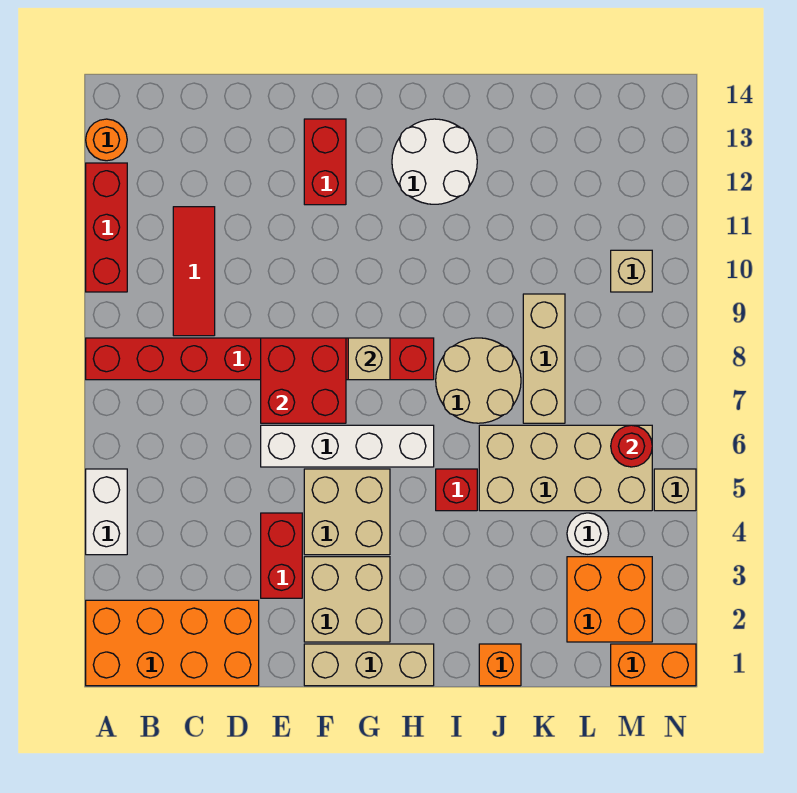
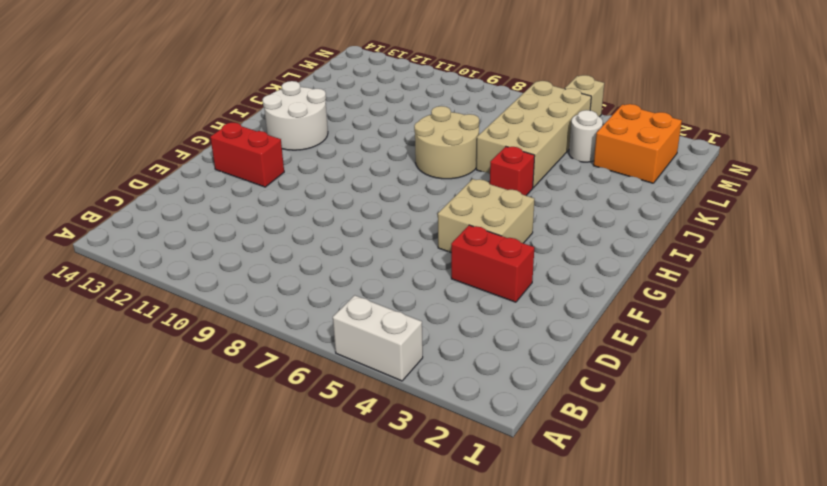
none -> orange 2x4 brick [86,600,259,686]
none -> red 1x8 brick [86,338,434,380]
none -> red 1x3 brick [86,163,127,292]

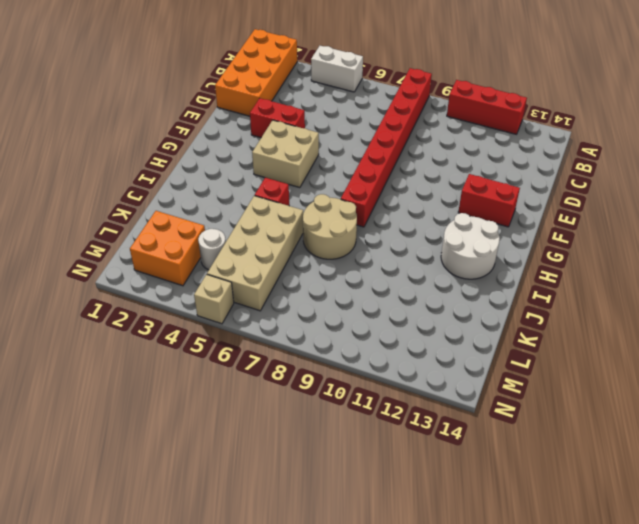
none -> orange 1x1 round brick [86,119,127,161]
none -> red 1x3 tile [173,207,215,336]
none -> white 1x4 brick [261,425,434,467]

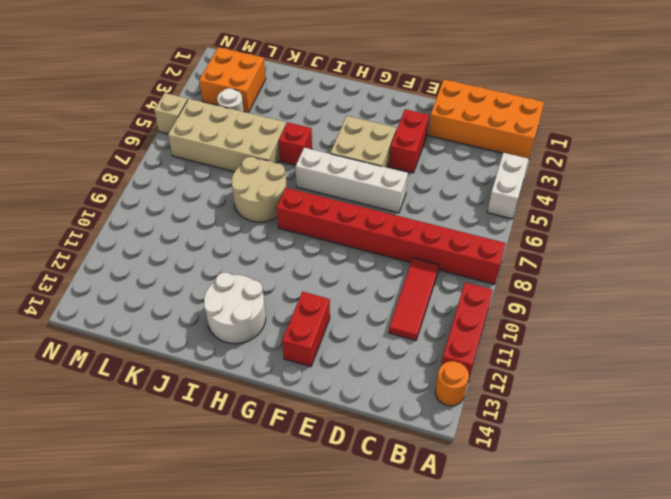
none -> tan 1x3 brick [304,644,434,686]
none -> tan 2x2 brick [304,557,390,642]
none -> orange 1x1 brick [479,644,521,686]

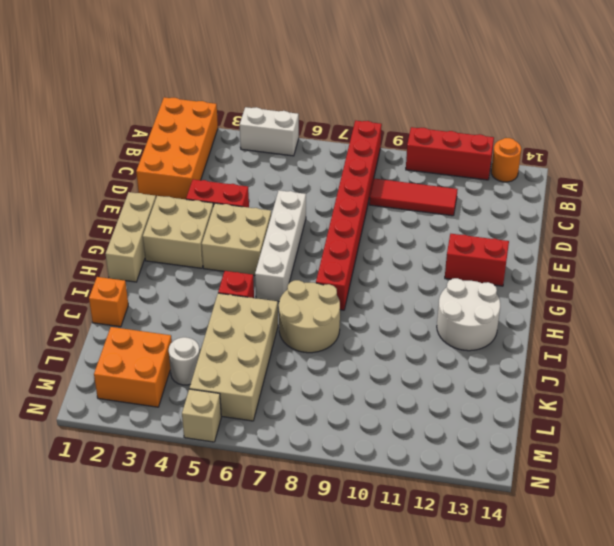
none -> tan 1x3 brick [523,294,565,423]
none -> orange 1x2 brick [611,644,696,686]
none -> tan 1x1 brick [611,250,652,292]

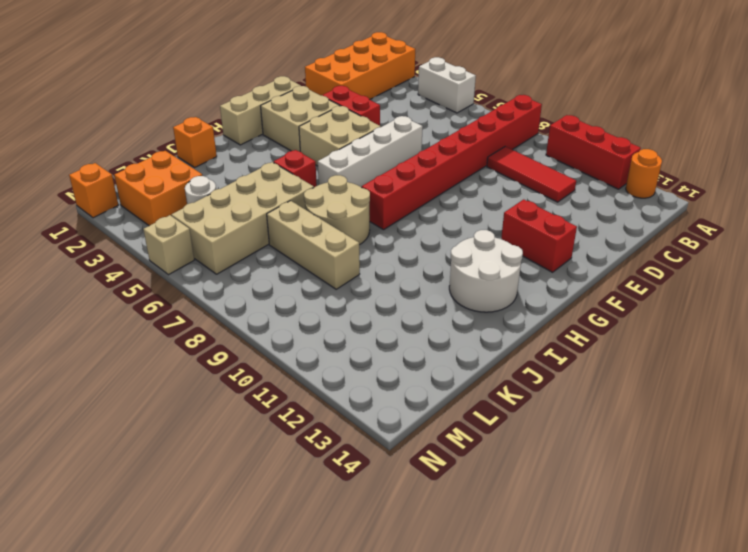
orange 1x1 brick [69,163,118,218] -> orange 1x2 brick [611,644,696,686]
none -> tan 1x1 brick [611,250,652,292]
none -> red 2x2 brick [261,338,346,423]
none -> tan 1x1 brick [348,338,390,380]

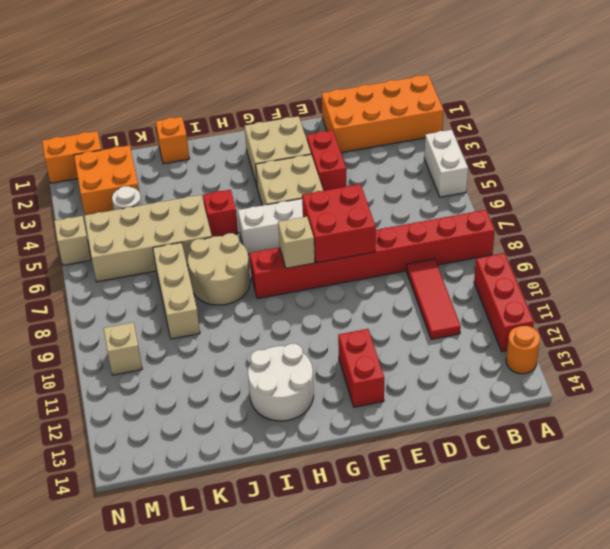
none -> tan 1x3 brick [304,644,434,686]
none -> red 1x1 round brick [611,425,652,467]

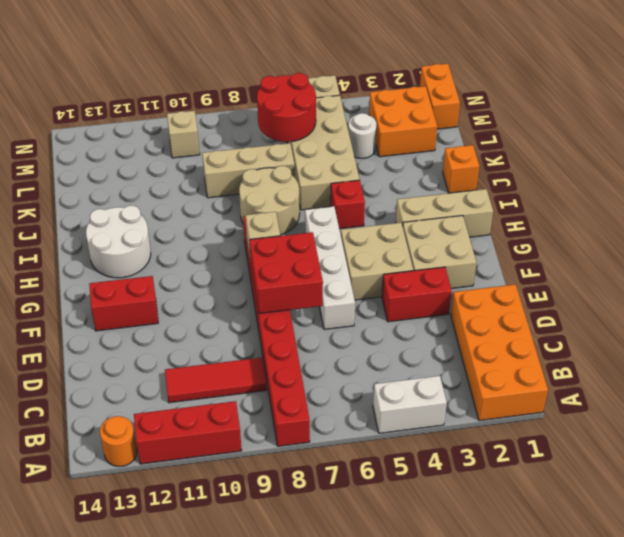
tan 1x3 brick [396,189,493,237] -> tan 1x3 brick turned to [304,644,434,686]
red 2x2 round brick [257,73,316,142] -> red 1x1 round brick [611,425,652,467]

